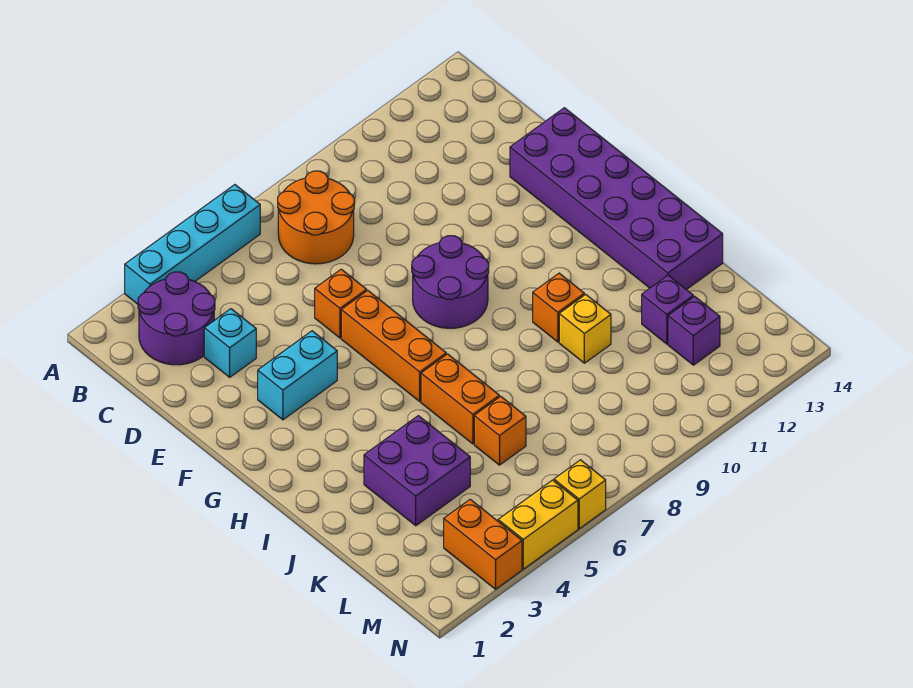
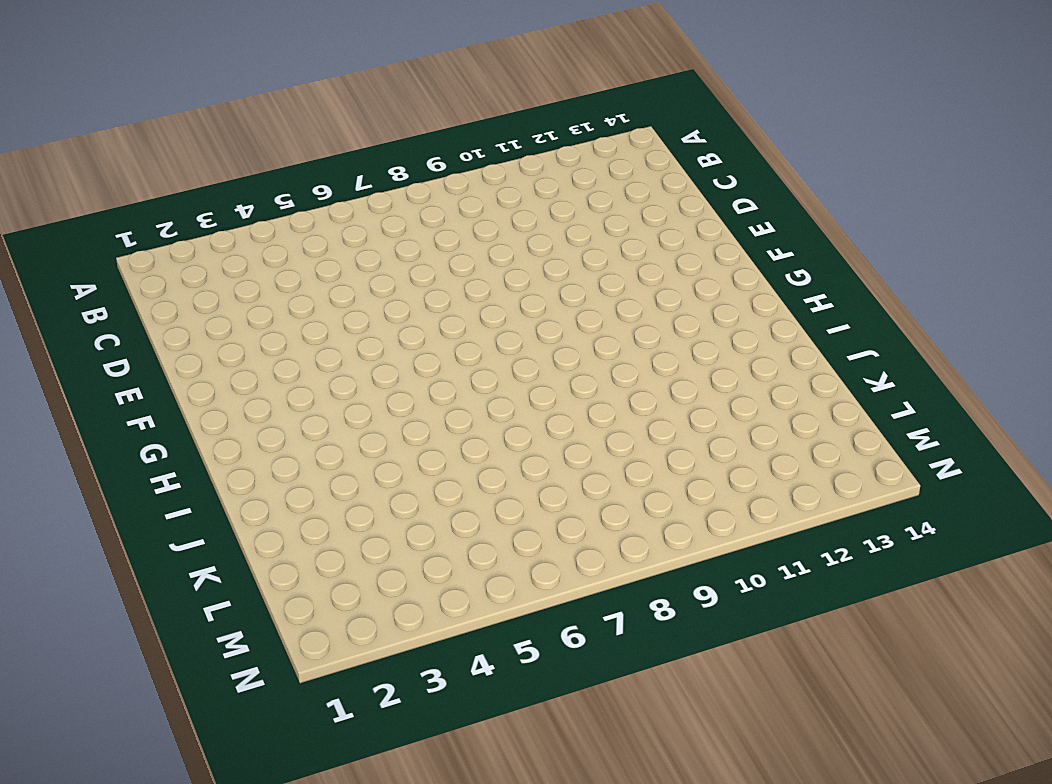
none -> cyan 1x4 brick [125,185,260,304]
none -> purple 2x2 round brick [138,272,215,365]
none -> orange 2x2 round brick [278,171,355,264]

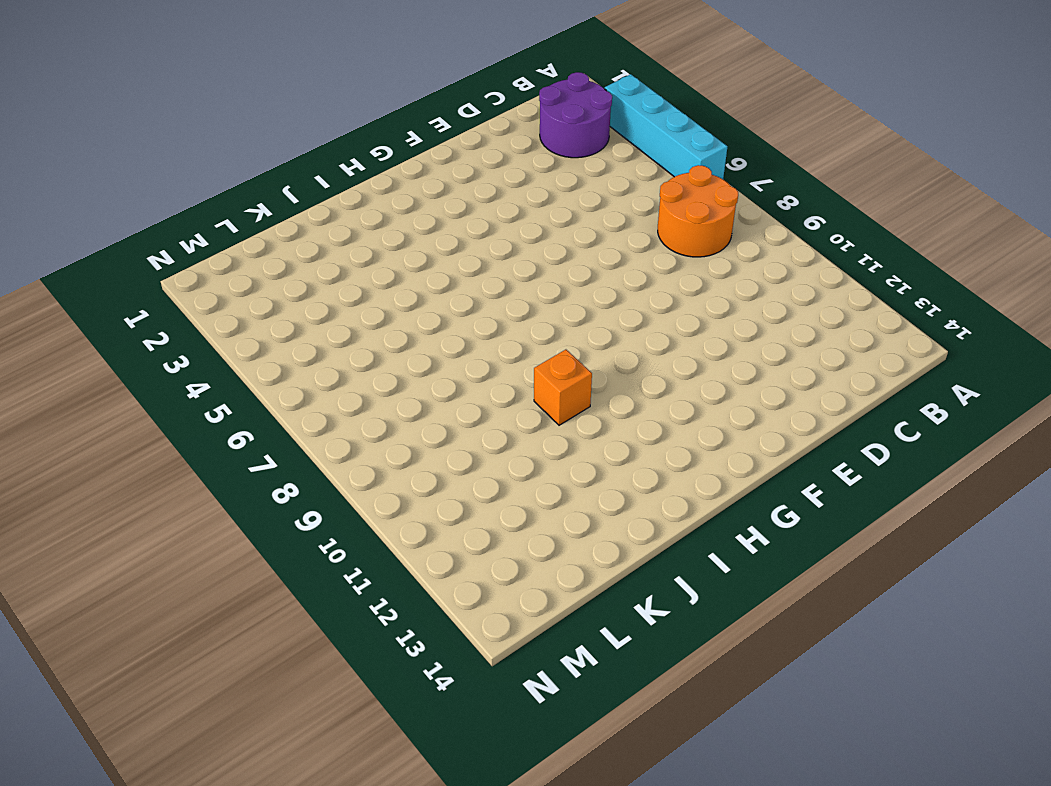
none -> cyan 1x1 brick [204,309,256,377]
none -> orange 1x1 brick [315,269,367,338]
none -> purple 2x6 brick [510,108,723,290]

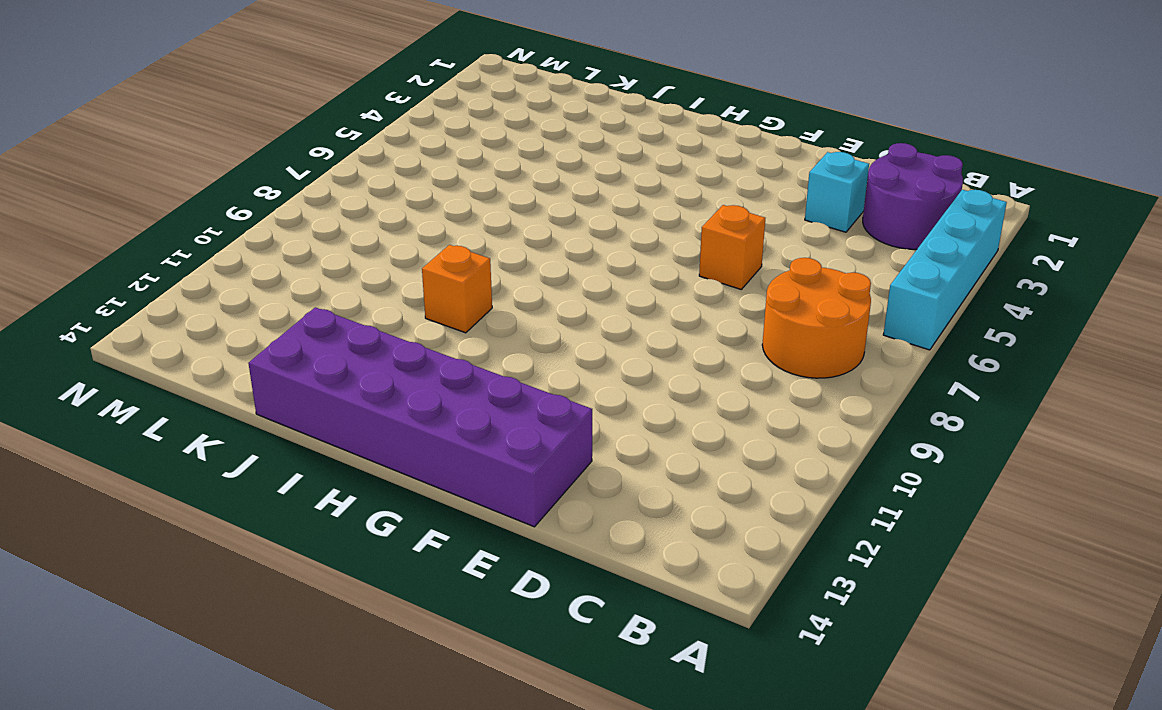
none -> cyan 1x2 brick [258,331,337,420]
none -> orange 1x3 brick [341,291,446,401]
none -> purple 2x2 round brick [412,236,489,328]

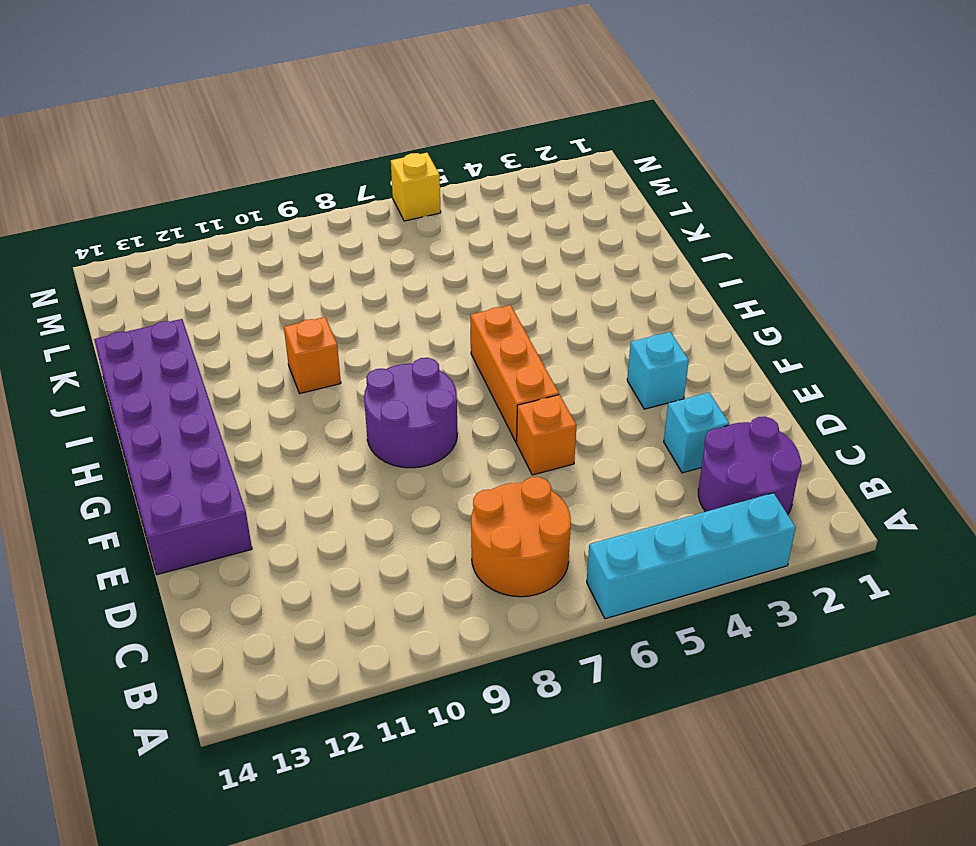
cyan 1x1 brick [627,332,689,409] -> cyan 1x2 brick [258,331,337,420]
none -> orange 1x2 brick [421,354,499,444]
none -> purple 2x2 brick [364,416,470,526]
none -> yellow 1x1 brick [559,294,611,363]

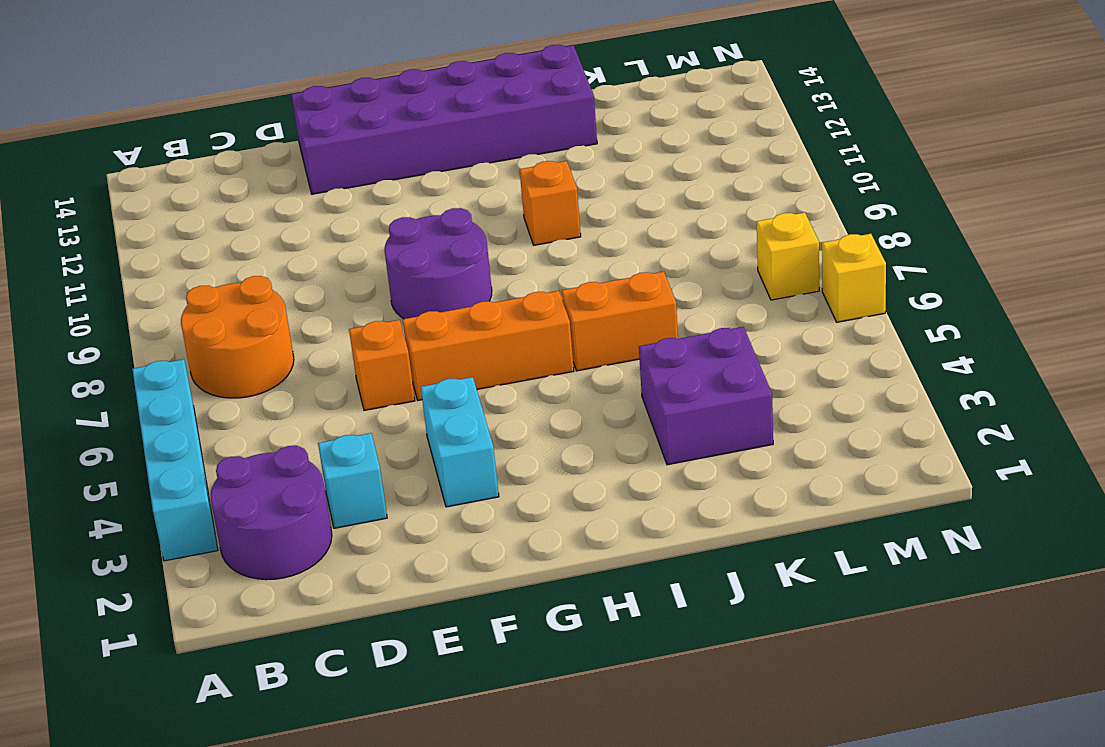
yellow 1x1 brick [757,213,819,300] -> yellow 1x1 brick moved to [559,294,611,363]
none -> orange 1x1 brick [474,396,526,465]
none -> purple 1x1 brick [642,275,693,344]
none -> purple 1x1 brick [668,296,720,365]

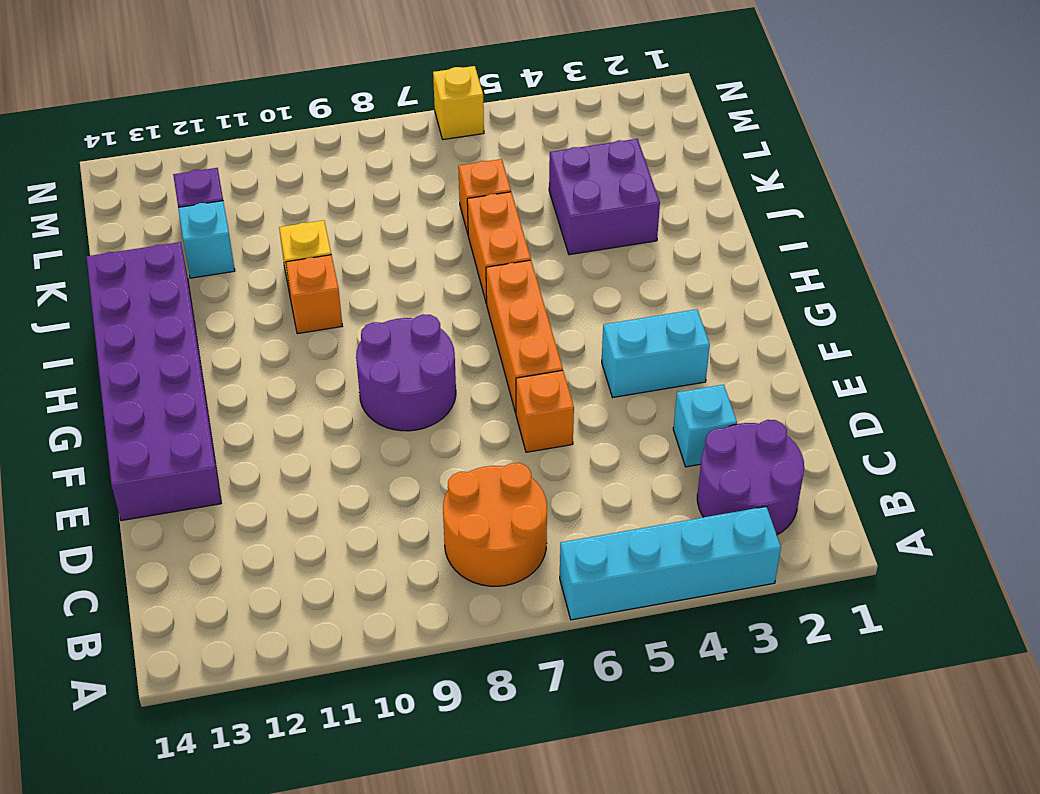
cyan 1x1 brick [178,201,235,278] -> purple 1x1 brick [642,275,693,344]
none -> orange 1x2 brick [444,499,522,589]
none -> yellow 1x2 brick [498,480,578,569]

